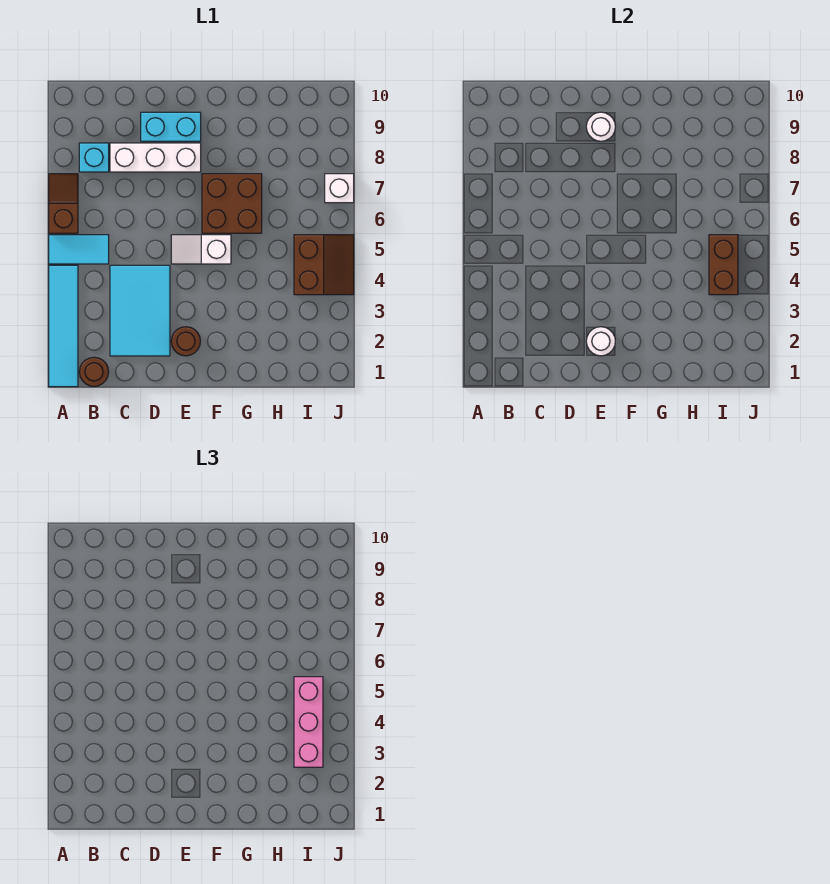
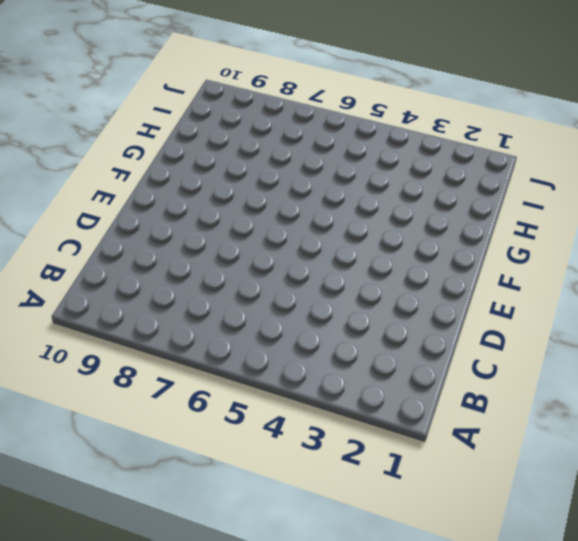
none -> cyan 1x4 tile [49,265,78,387]
none -> cyan 1x2 tile [49,235,109,264]
none -> brown 1x2 slope [49,174,78,233]

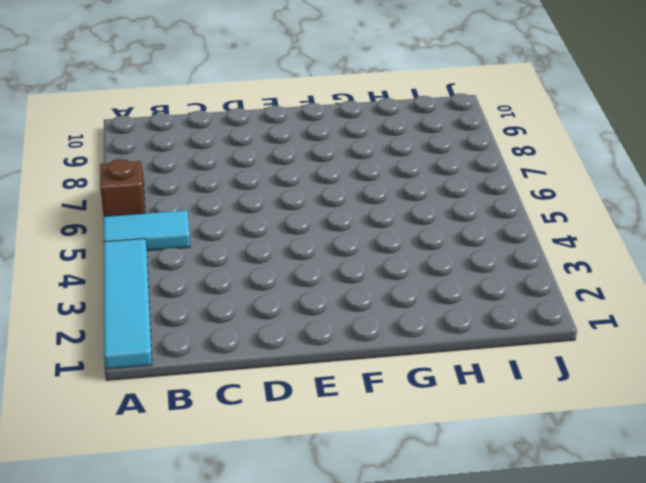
none -> brown 1x1 round brick [79,357,109,386]
none -> cyan 1x1 brick [79,143,109,172]
none -> cyan 2x3 tile [110,265,170,356]

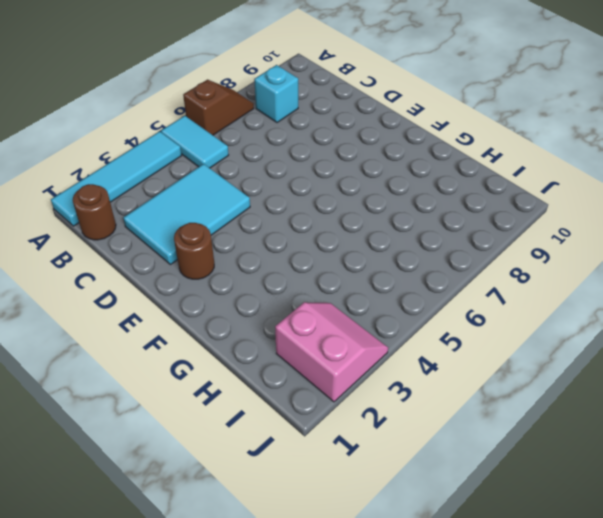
pink 2x2 slope [275,302,388,402] -> none
none -> white 1x3 brick [110,143,201,172]
none -> cyan 1x2 brick [141,112,201,141]
none -> white 1x2 slope [171,235,231,264]

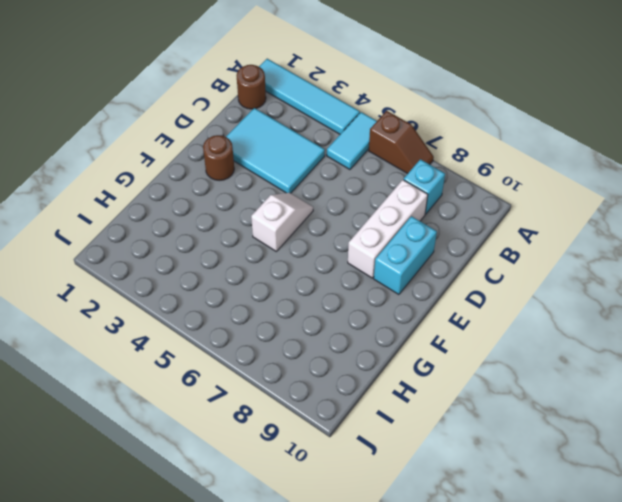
none -> brown 2x2 brick [202,174,262,233]
none -> brown 2x2 slope [294,235,354,295]
none -> white 1x1 brick [325,174,354,203]

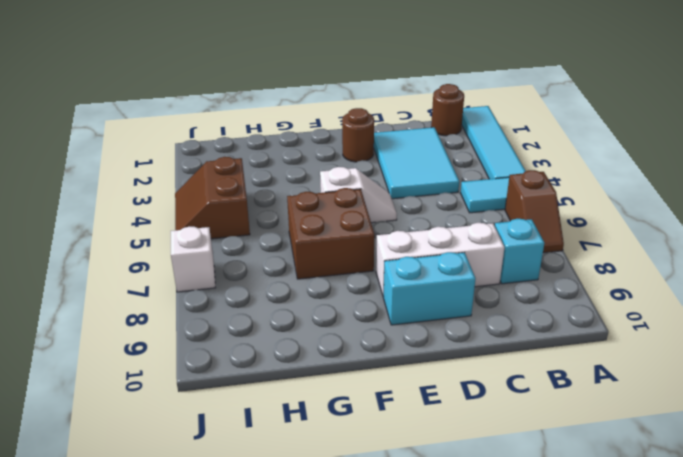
none -> white 1x1 round brick [586,327,615,356]
none -> white 1x1 round brick [586,112,615,141]
none -> brown 1x2 brick [709,235,738,295]

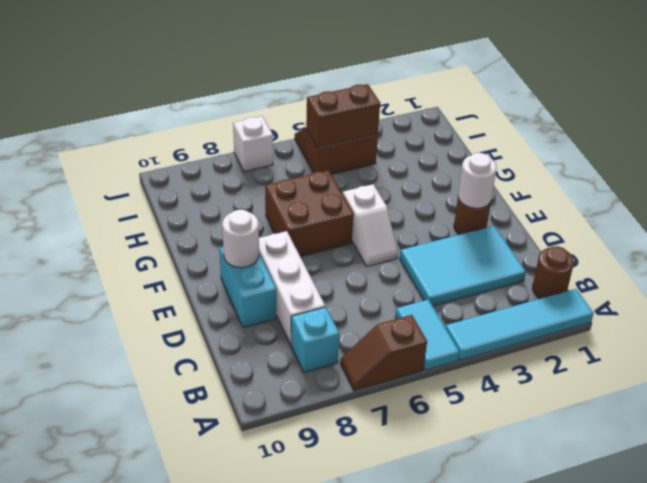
none -> pink 1x3 brick [294,677,323,767]

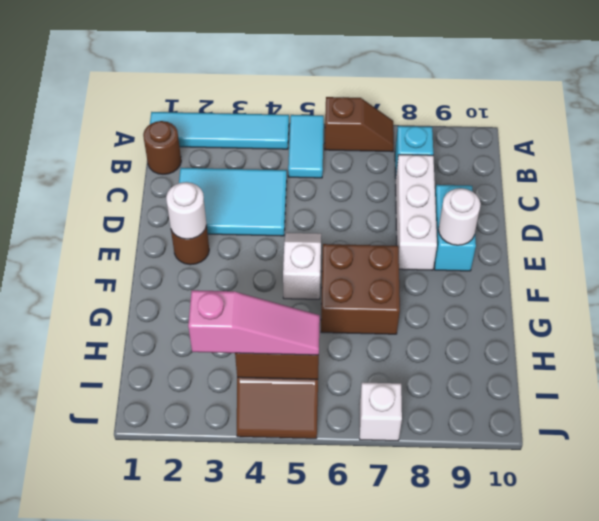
pink 1x3 slope [188,290,320,355] -> pink 1x3 brick [294,677,323,767]

